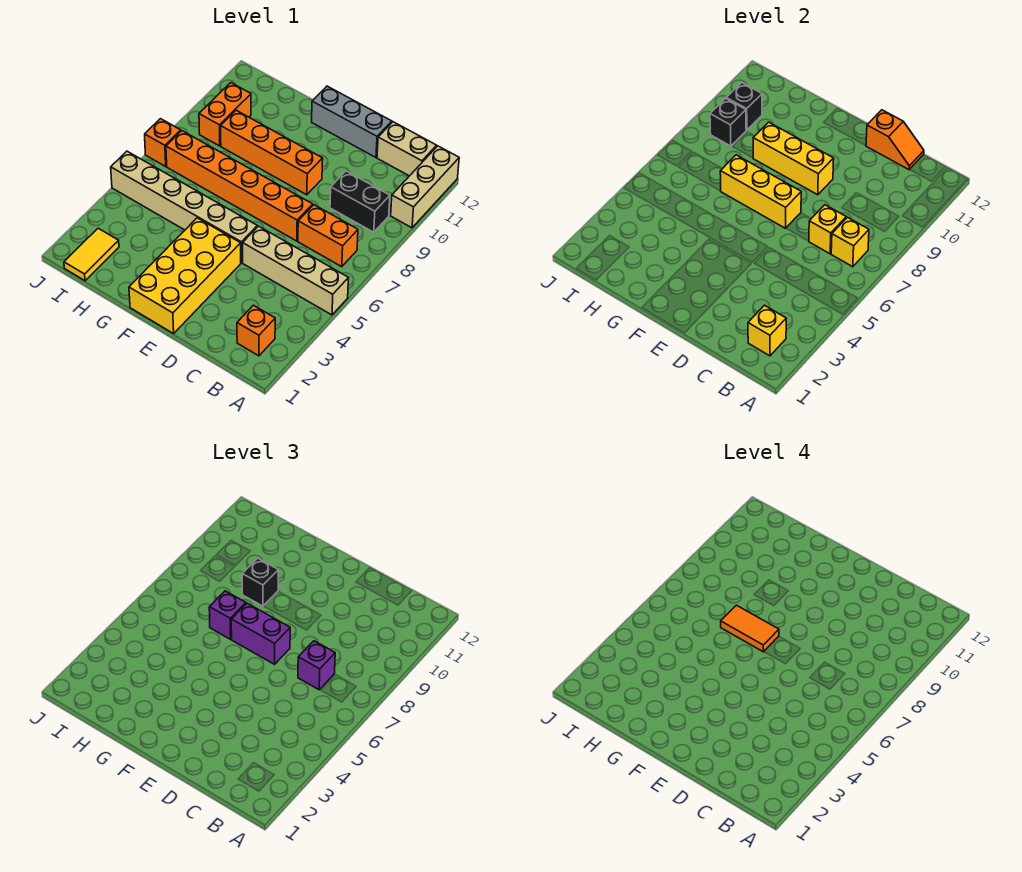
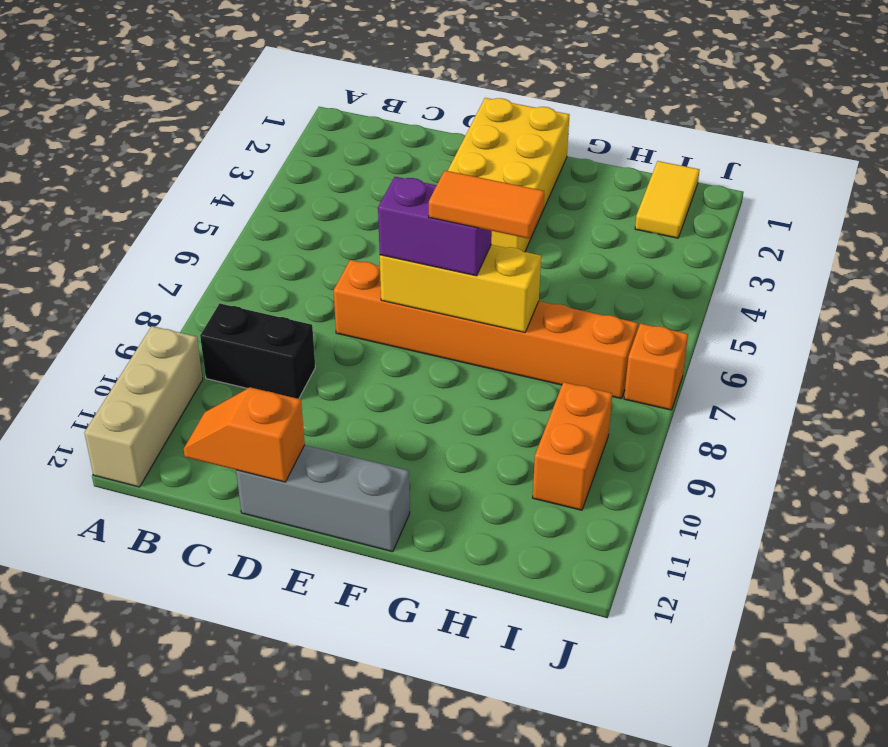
none -> tan 1x4 brick [243,226,348,315]
none -> orange 1x1 brick [237,305,275,356]
none -> orange 1x2 brick [298,205,358,267]

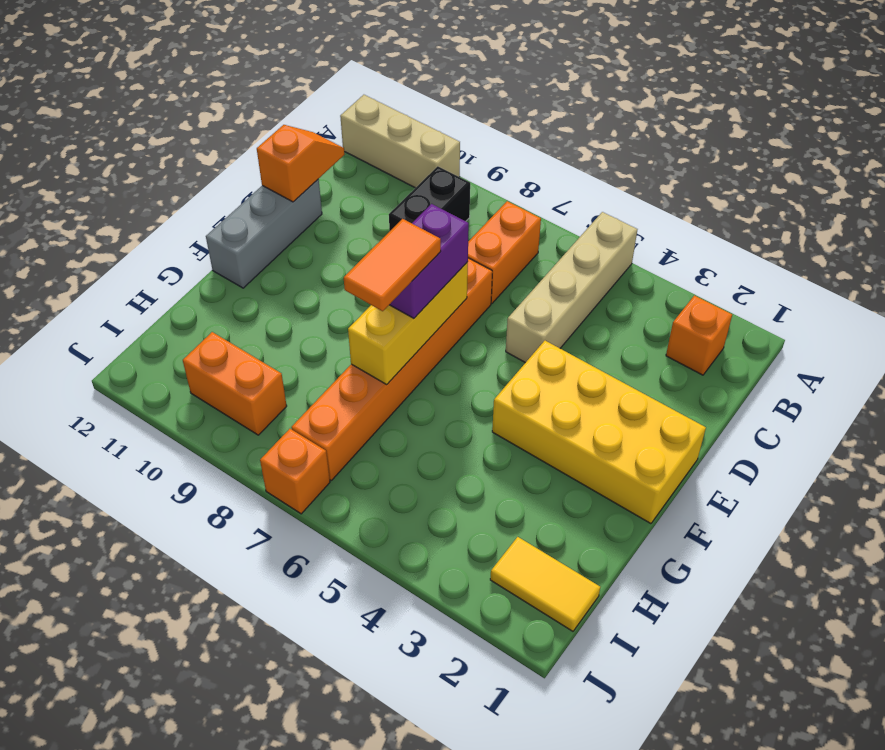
none -> tan 1x2 brick [377,122,437,176]
none -> tan 1x6 brick [111,151,257,263]
none -> orange 1x4 brick [221,110,323,195]

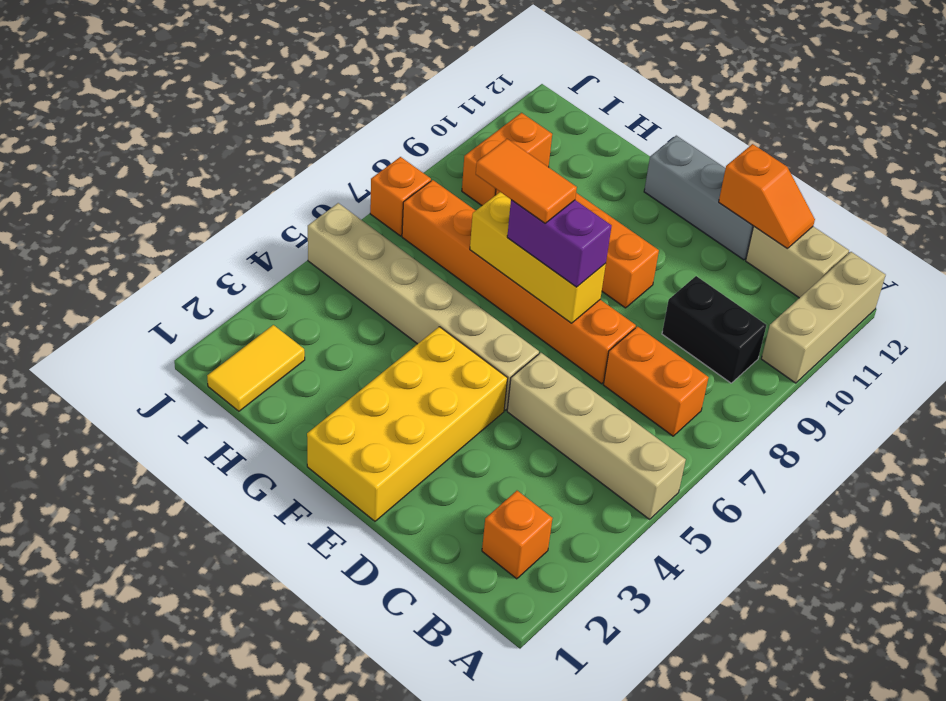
none -> yellow 1x1 brick [748,305,786,356]
none -> yellow 1x1 brick [831,217,869,267]
none -> yellow 1x1 brick [809,205,846,254]

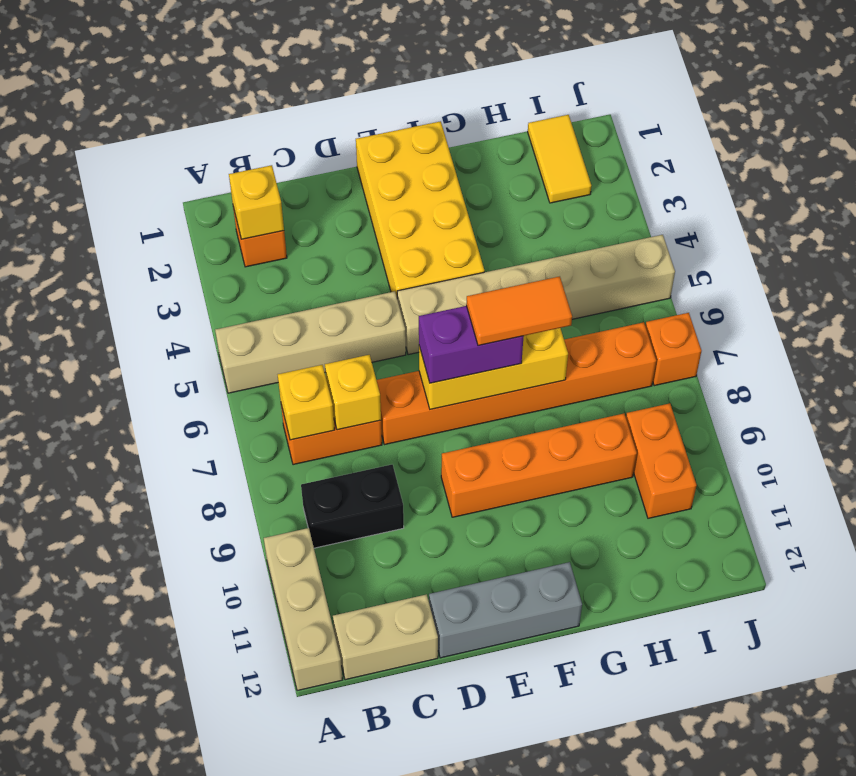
none -> orange 1x2 slope [866,110,924,170]
none -> yellow 1x3 brick [753,122,834,195]
none -> black 1x1 brick [710,98,746,146]

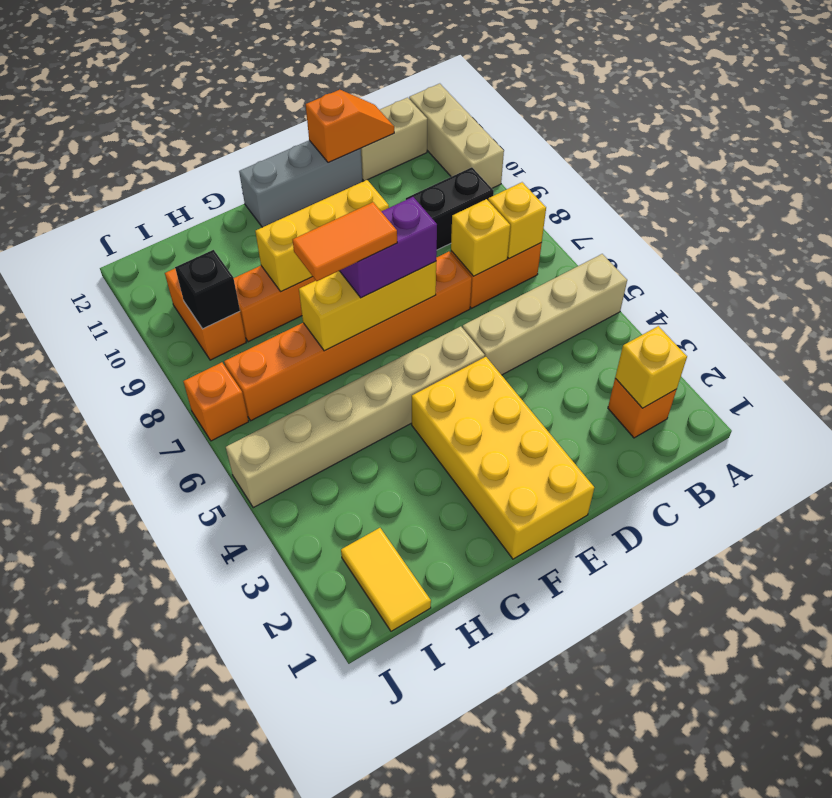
none -> black 1x1 brick [726,83,762,130]
none -> purple 1x1 brick [298,641,335,690]
none -> purple 1x1 brick [209,591,246,639]

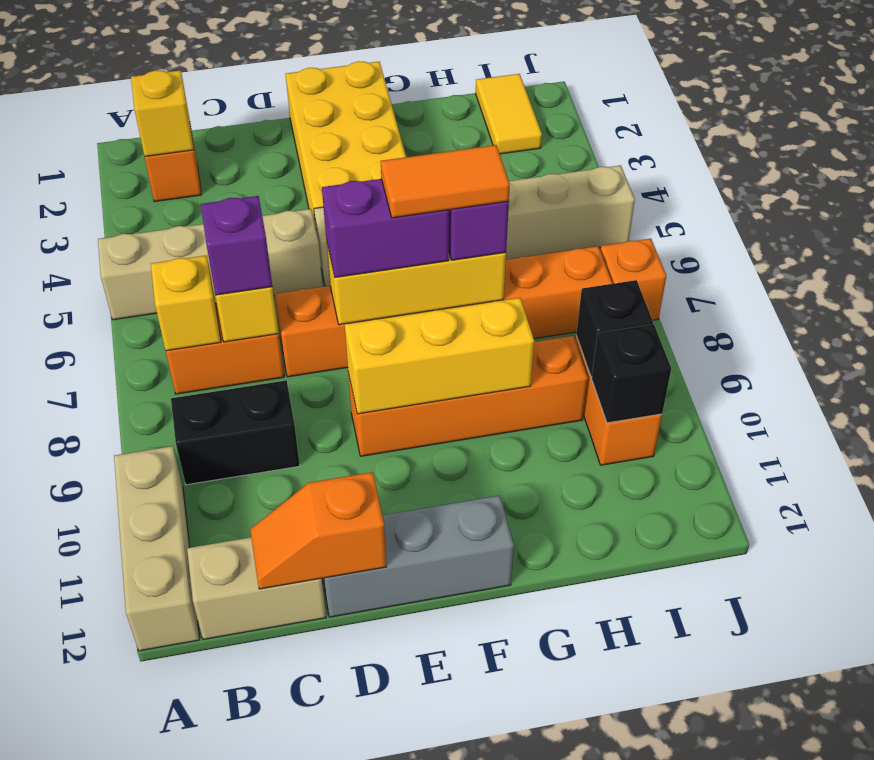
none -> black 1x1 brick [242,558,278,606]

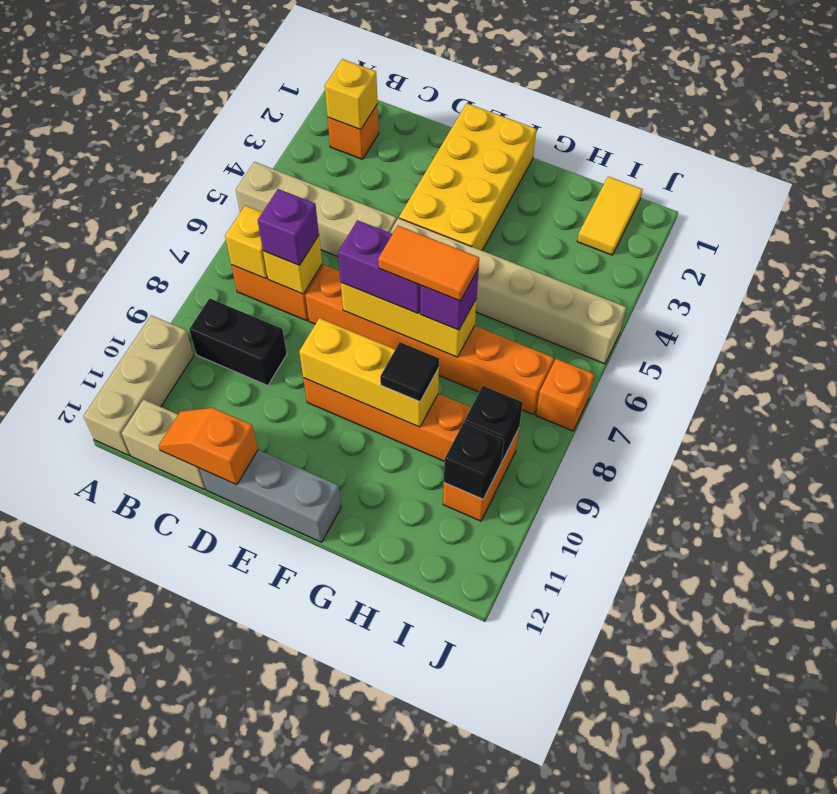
black 1x1 tile [380,342,439,402] -> black 1x1 brick [242,558,278,606]

